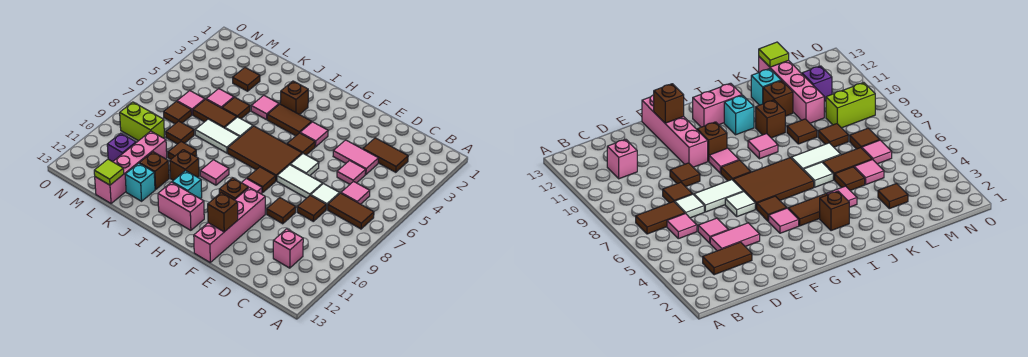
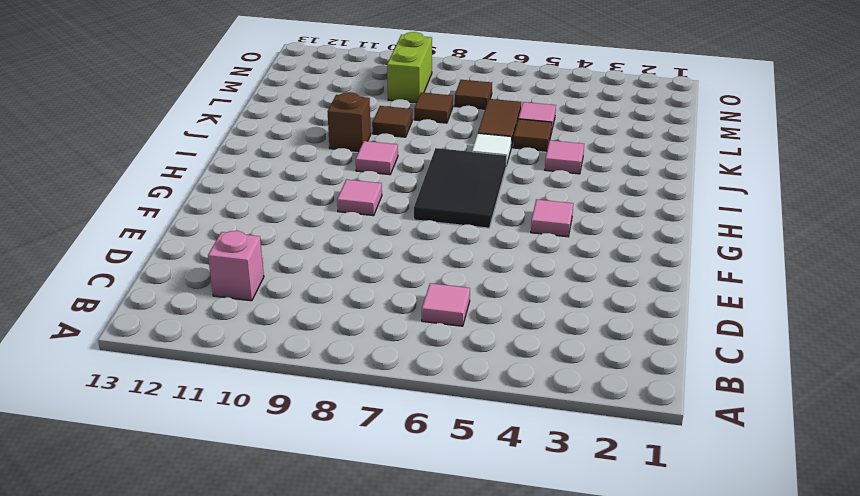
black 2x3 tile [414,148,507,228] -> brown 2x3 tile [228,126,302,181]
none -> brown 1x2 tile [328,193,374,229]
none -> brown 1x2 tile [363,138,408,172]
none -> pink 1x2 tile [333,140,378,174]
none -> pink 1x1 tile [337,161,366,184]

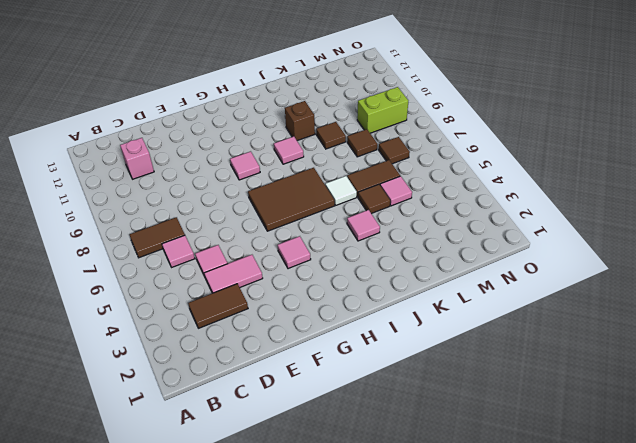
none -> white 1x1 tile [311,184,340,209]
none -> brown 1x1 tile [297,195,326,221]
none -> white 1x2 tile [277,165,323,198]
none -> brown 1x1 tile [267,198,296,224]

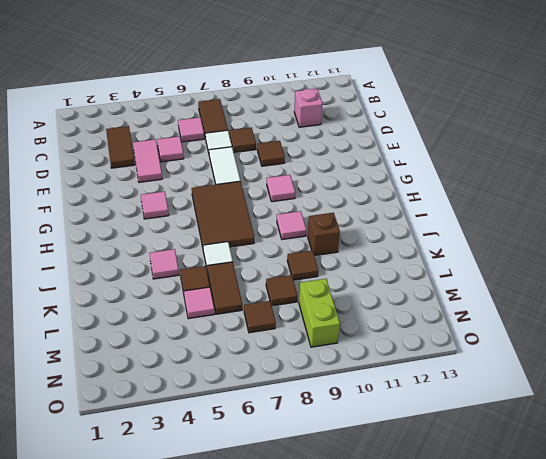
none -> white 1x1 tile [290,154,319,176]
none -> pink 1x4 brick [194,187,265,262]
none -> brown 1x1 tile [287,133,315,155]
none -> brown 1x1 tile [247,167,276,192]

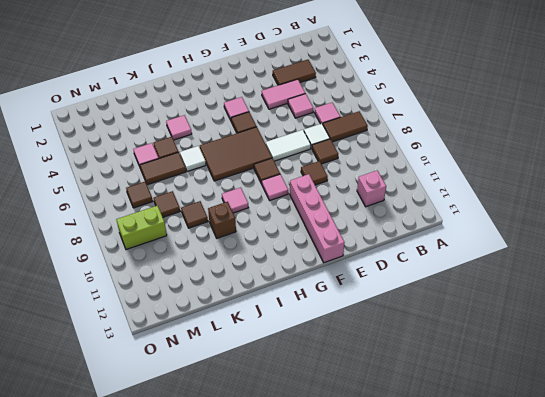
none -> white 1x1 tile [290,154,319,176]
none -> brown 1x1 brick [219,178,248,200]
none -> brown 1x2 tile [267,104,312,136]
none -> pink 1x2 brick [158,182,204,230]

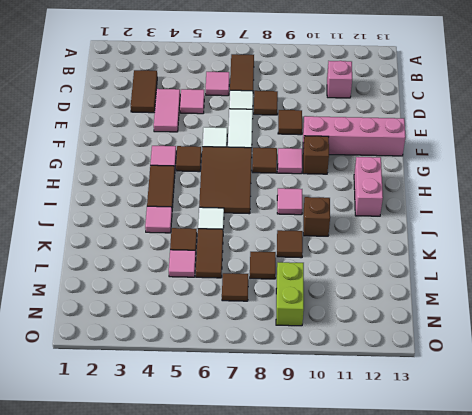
none -> brown 1x1 brick [280,81,308,115]
none -> cyan 1x1 brick [172,170,202,199]
none -> white 1x2 tile [195,119,240,153]
none -> brown 1x1 brick [139,152,169,190]

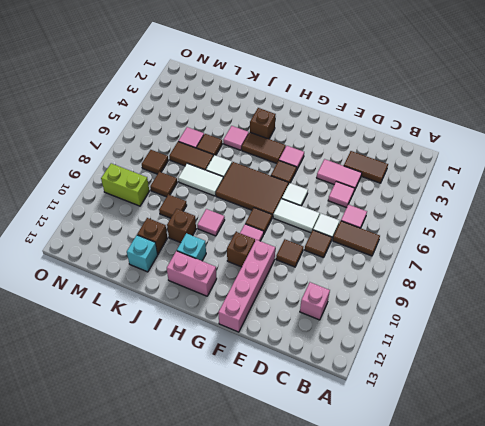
none -> brown 1x1 tile [233,68,260,91]
none -> pink 1x4 brick [95,131,167,204]
none -> pink 1x1 tile [177,91,205,115]
none -> purple 1x1 brick [107,133,136,162]

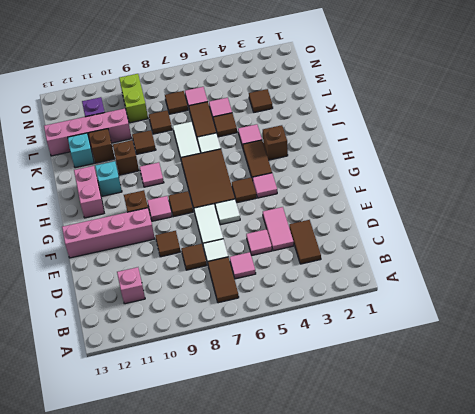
none -> brown 1x1 brick [208,193,238,232]
none -> lime 1x1 tile [94,159,124,185]

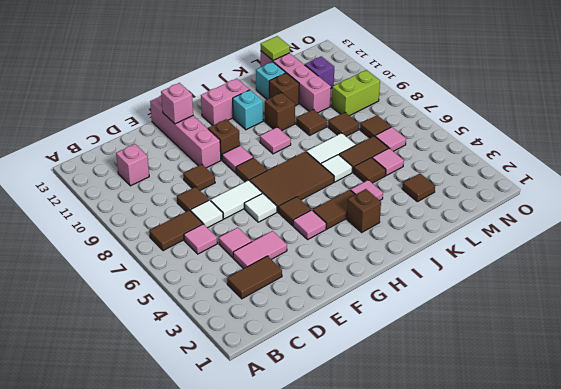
pink 1x1 brick [161,83,193,124] -> brown 1x1 brick [208,193,238,232]

